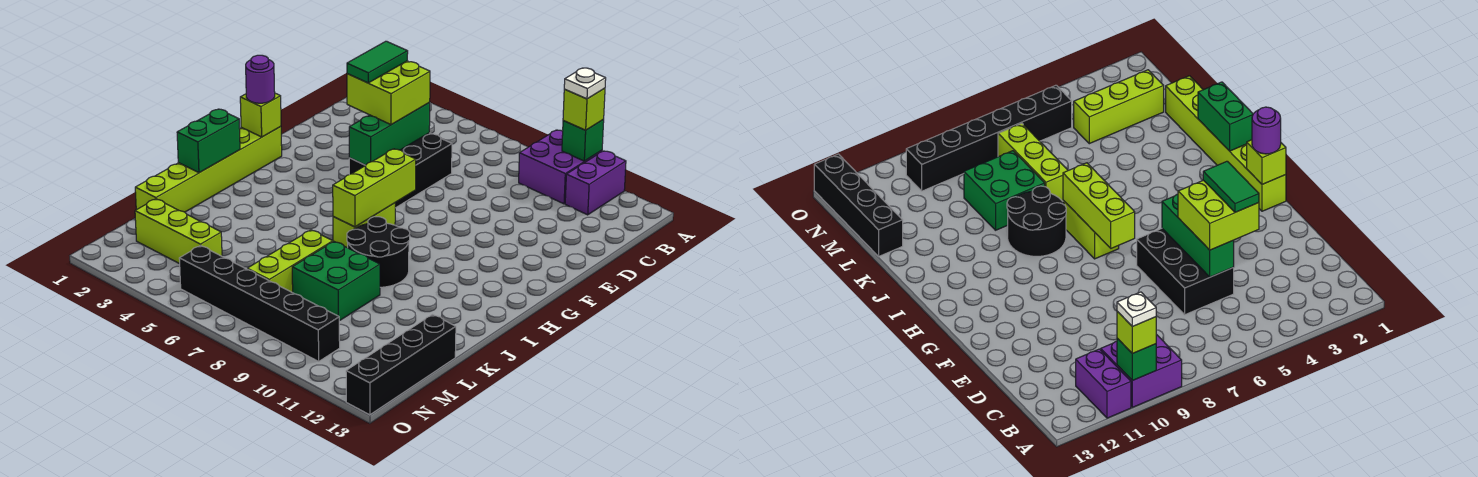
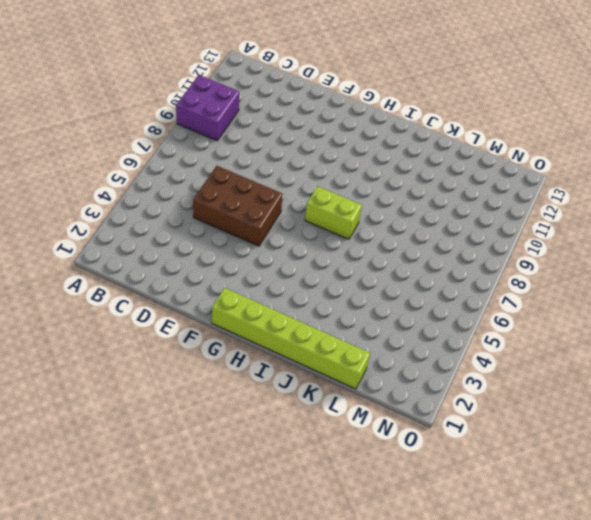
brown 2x3 brick [193,166,283,246] -> black 2x3 brick [349,133,452,208]
none -> purple 1x2 brick [565,151,626,215]
none -> black 2x2 round brick [347,217,410,287]
none -> lime 1x3 brick [247,230,333,293]

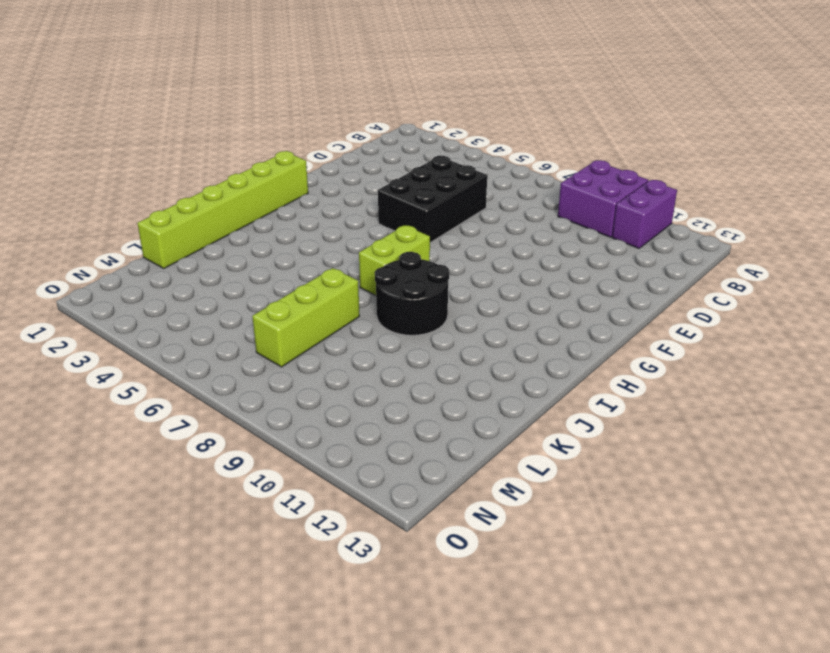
none -> green 2x2 brick [292,242,380,321]
none -> black 1x4 brick [346,315,456,415]
none -> lime 1x3 brick [135,199,222,264]

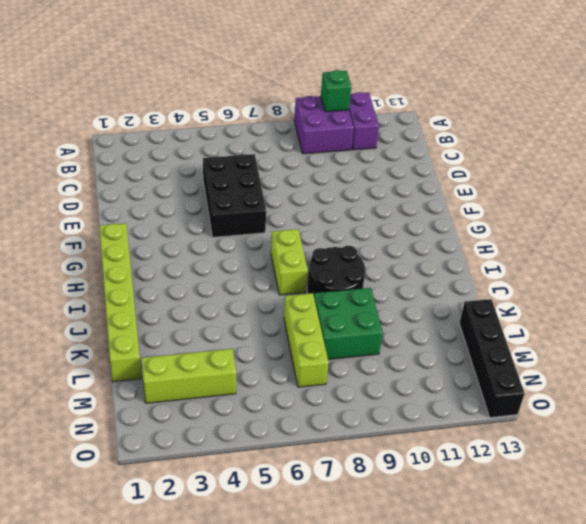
none -> black 1x6 brick [179,245,340,361]
none -> green 1x3 brick [349,102,430,165]
none -> lime 1x1 brick [240,93,281,137]

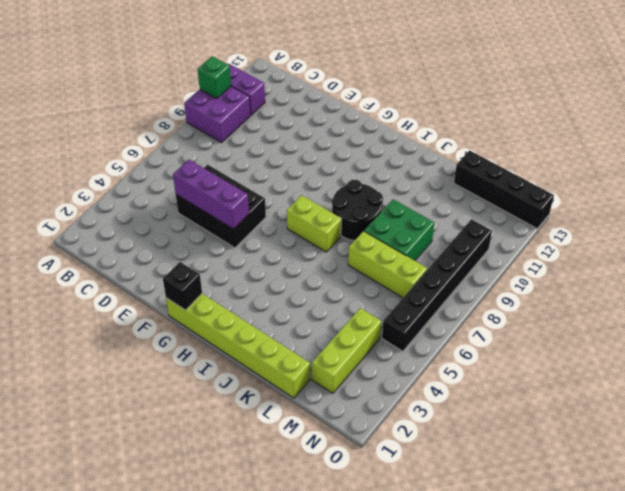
purple 1x3 brick [173,160,249,229] -> green 1x3 brick [349,102,430,165]
black 1x1 brick [163,262,202,310] -> lime 1x1 brick [240,93,281,137]
none -> lime 1x3 brick [333,149,416,227]
none -> green 1x2 brick [177,109,240,173]
none -> lime 1x1 brick [563,88,605,130]

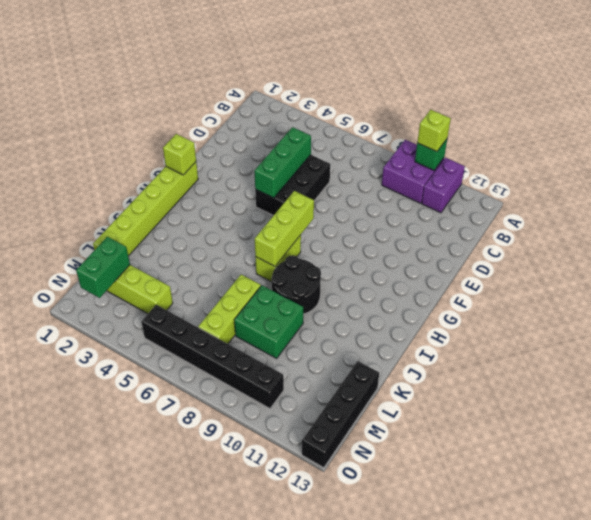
green 1x2 brick [76,237,130,298] -> green 1x2 brick moved to [177,109,240,173]
none -> lime 2x2 brick [347,61,430,125]
none -> purple 1x1 round brick [246,55,275,103]
none -> white 1x1 plate [564,68,606,99]

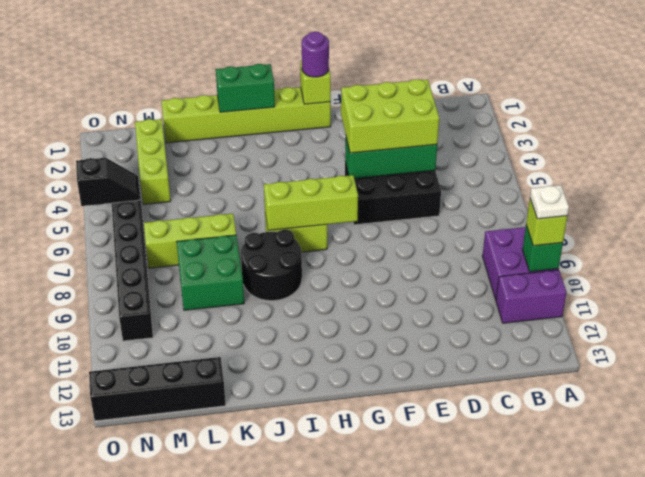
lime 2x3 brick [341,79,439,153] -> lime 2x2 brick [347,61,430,125]
black 1x2 slope [76,158,140,206] -> none
none -> green 1x2 tile [347,41,408,83]

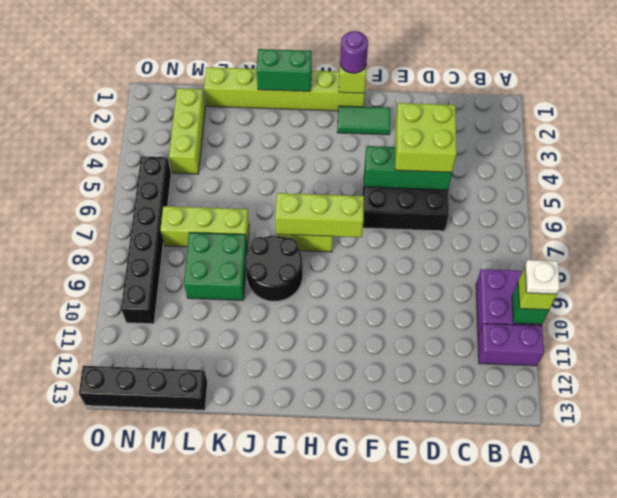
green 1x2 tile [337,106,390,135] -> green 1x2 tile moved to [347,41,408,83]

